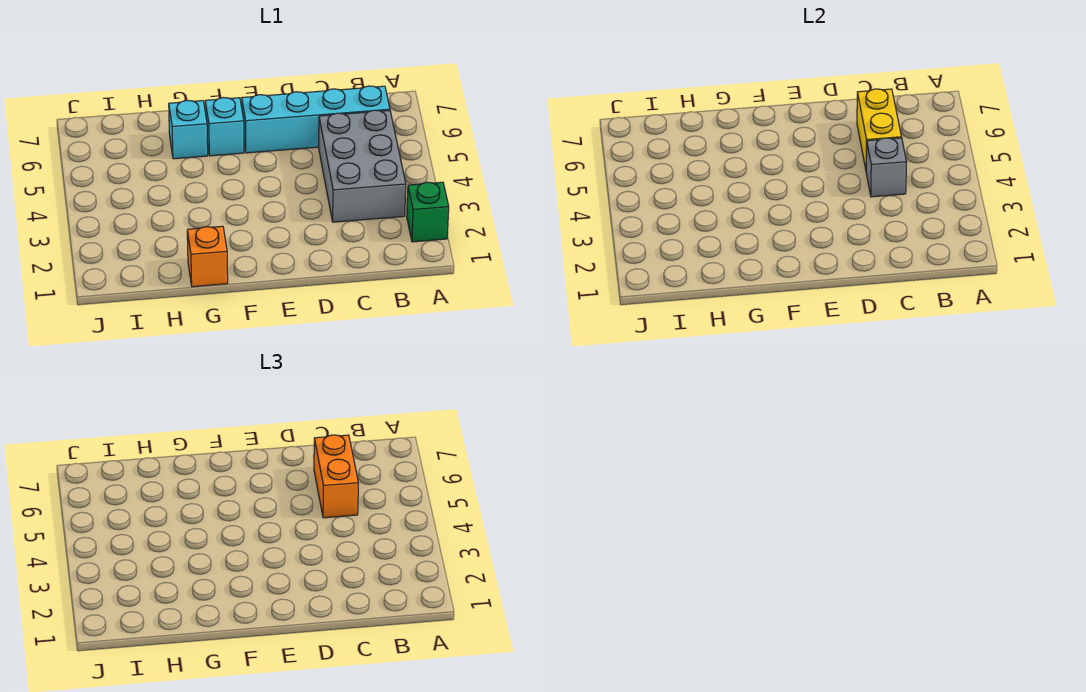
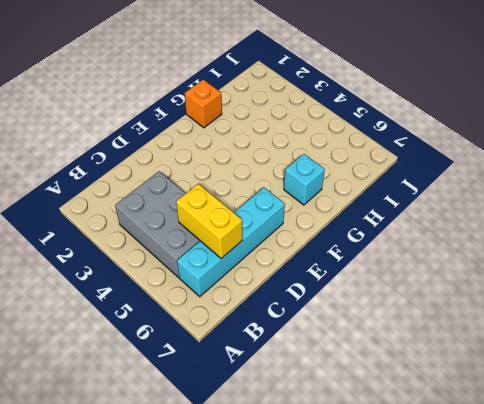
none -> green 1x1 brick [407,182,449,242]
none -> cyan 1x1 brick [205,98,244,156]

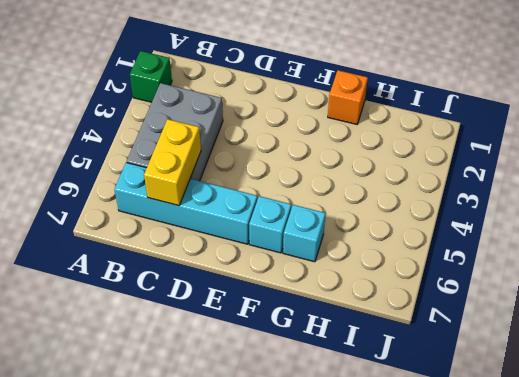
none -> grey 1x1 brick [866,138,906,197]
none -> orange 1x2 brick [314,435,358,518]

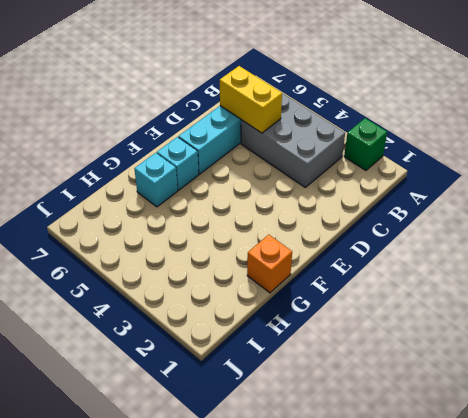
none -> grey 1x1 brick [866,138,906,197]
none -> orange 1x2 brick [314,435,358,518]

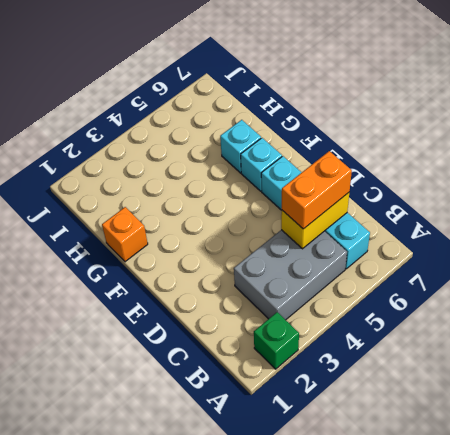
none -> grey 1x1 brick [866,138,906,197]

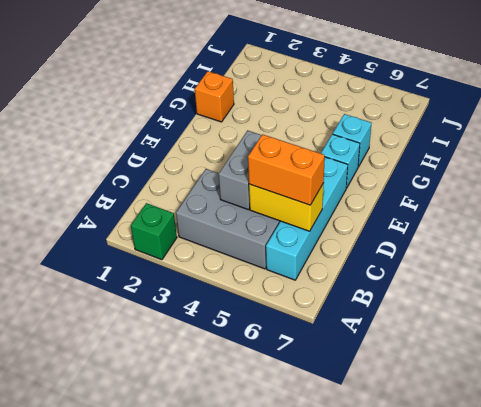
grey 1x2 brick [219,130,261,210] -> grey 1x1 brick [866,138,906,197]

